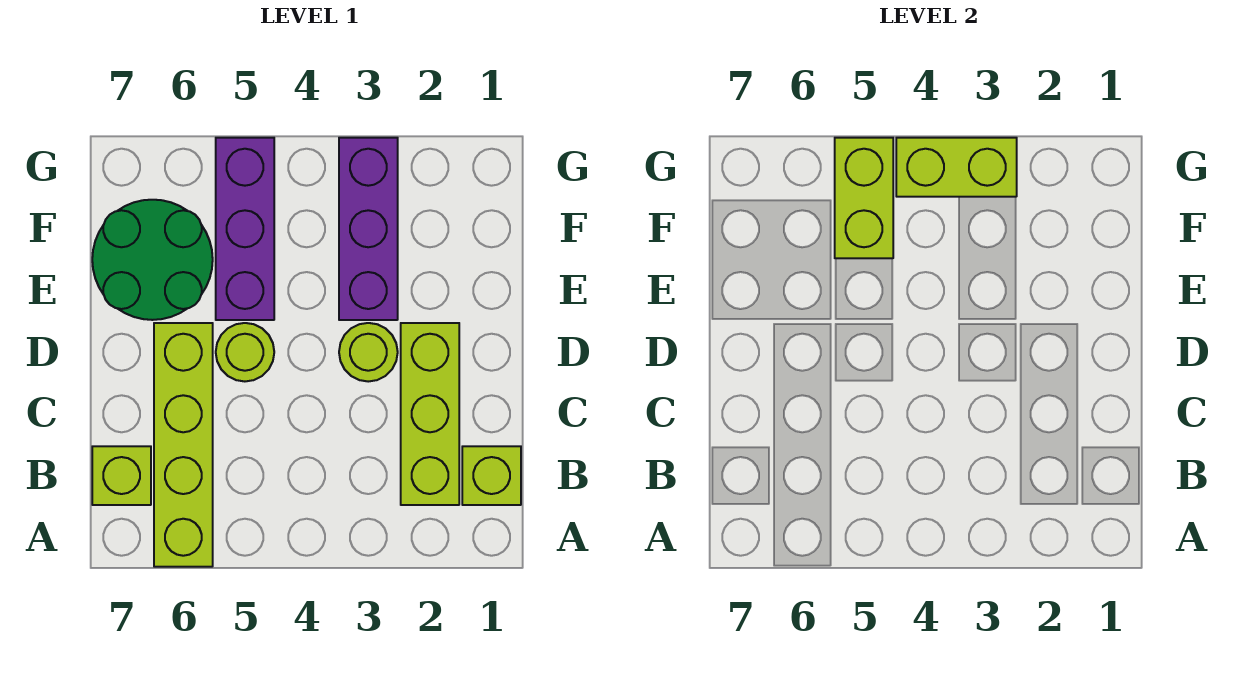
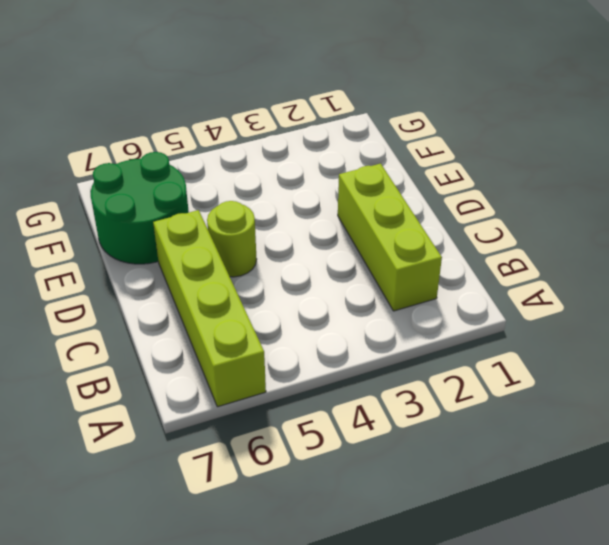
none -> lime 1x1 brick [462,446,521,505]
none -> lime 1x1 brick [92,446,151,505]

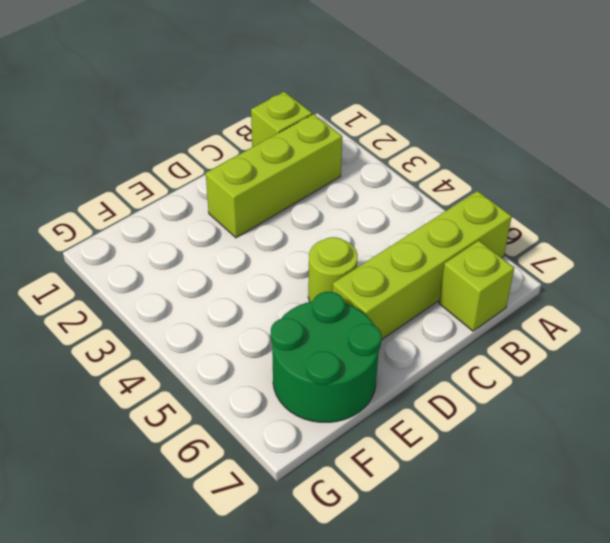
none -> lime 1x1 round brick [339,323,398,382]
none -> purple 1x3 brick [339,138,398,320]

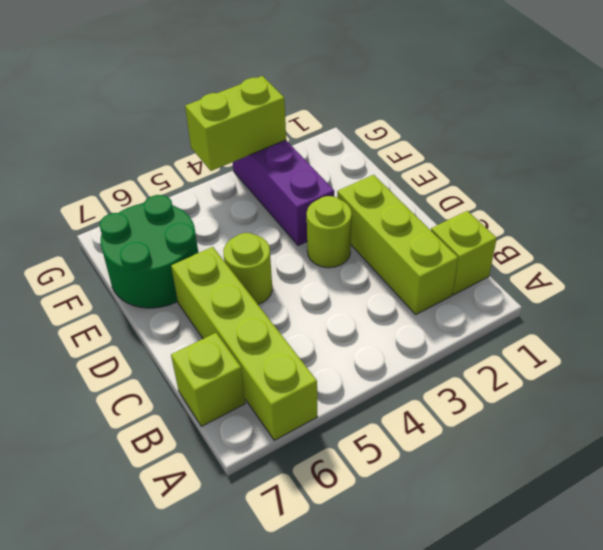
none -> purple 1x3 brick [216,138,274,320]
none -> lime 1x2 brick [835,138,893,258]

